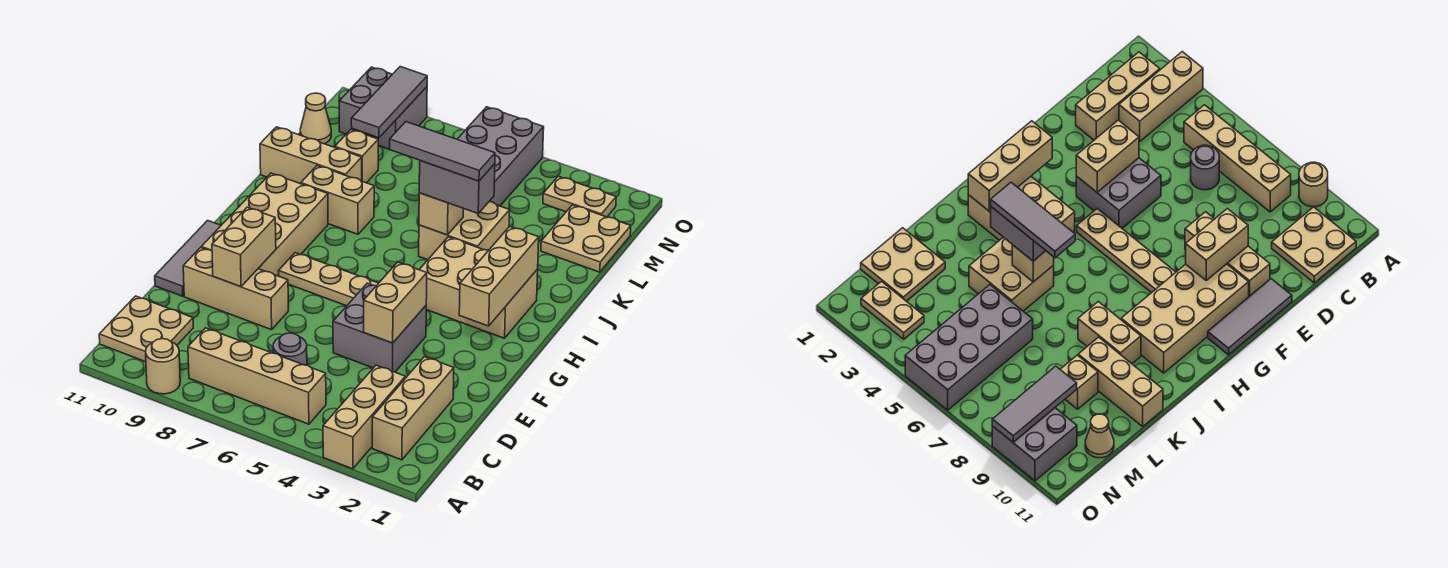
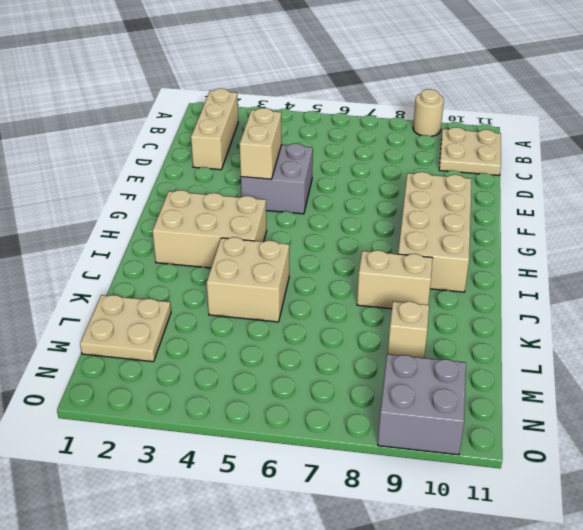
none -> tan 1x3 brick [323,365,405,469]
none -> tan 1x4 brick [188,328,326,424]
none -> grey 1x1 round brick [273,333,307,365]

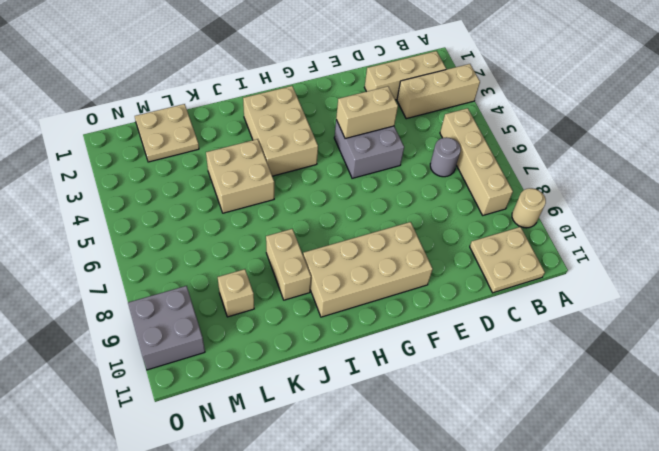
none -> tan 1x3 brick [183,248,288,330]
none -> grey 1x3 tile [155,220,221,296]
none -> tan 1x4 plate [279,253,378,306]

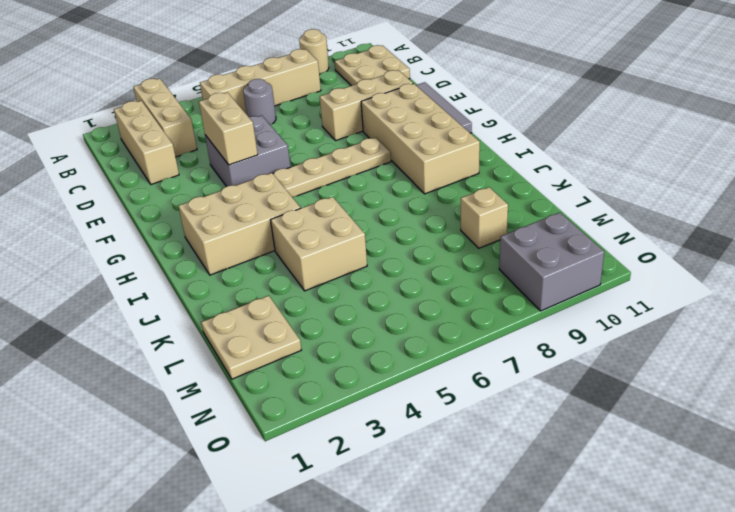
none -> tan 1x2 brick [301,165,374,234]
none -> tan 1x3 brick [260,127,362,184]
none -> grey 2x4 brick [457,107,544,206]

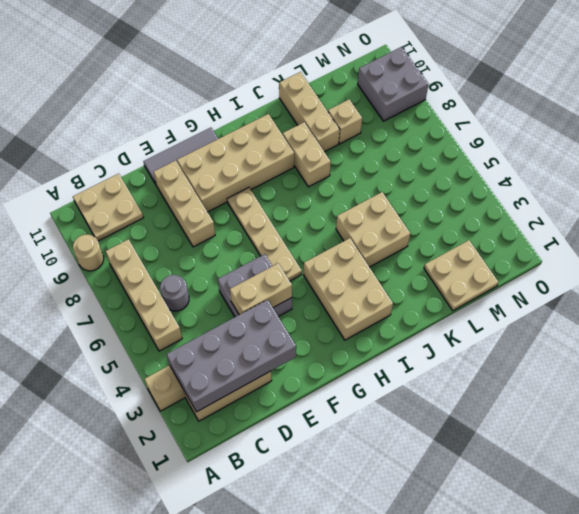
grey 2x4 brick [167,300,296,412] -> grey 2x4 brick moved to [457,107,544,206]
none -> tan 1x1 cone [300,93,331,144]
none -> tan 1x2 plate [543,176,616,217]
none -> tan 1x2 brick [212,207,276,287]

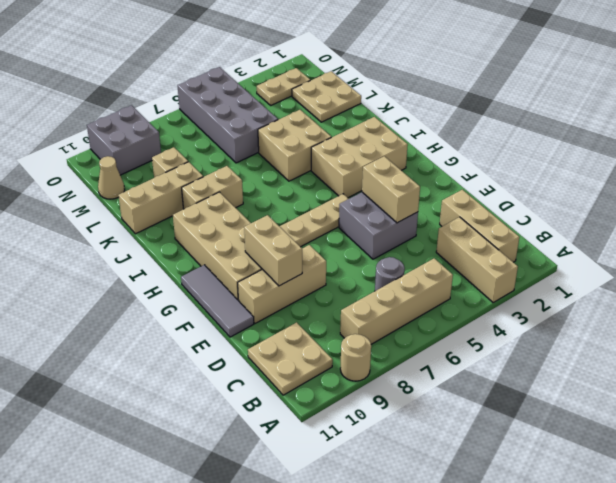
none -> tan 1x3 brick [459,226,539,326]
none -> tan 1x1 brick [419,193,463,235]
none -> grey 1x3 tile [351,67,427,138]

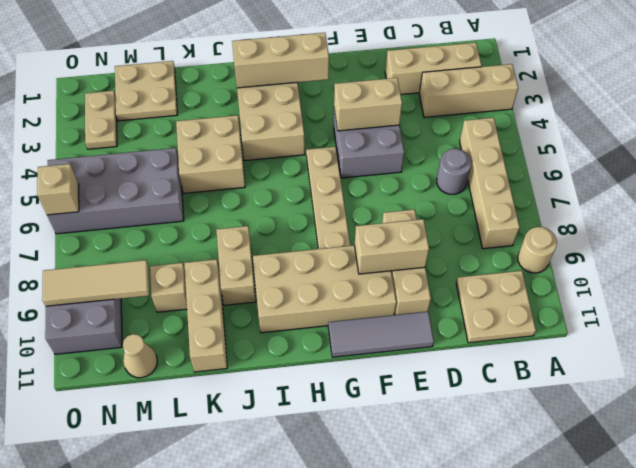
tan 1x3 tile [42,260,149,306] -> grey 1x3 tile [351,67,427,138]
tan 1x1 brick [37,164,79,215] -> tan 1x1 brick moved to [419,193,463,235]
none -> grey 1x2 brick [419,161,495,214]
none -> grey 1x3 tile [390,122,495,181]

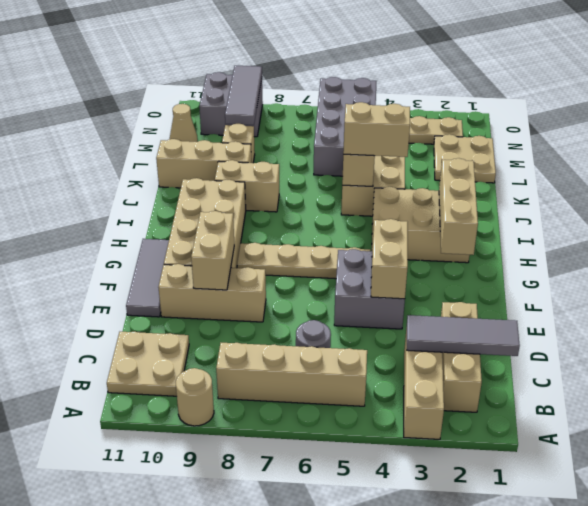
grey 1x3 tile [407,315,520,356] -> grey 1x3 tile moved to [390,122,495,181]
tan 1x2 brick [343,102,410,157] -> grey 1x2 brick [419,161,495,214]

